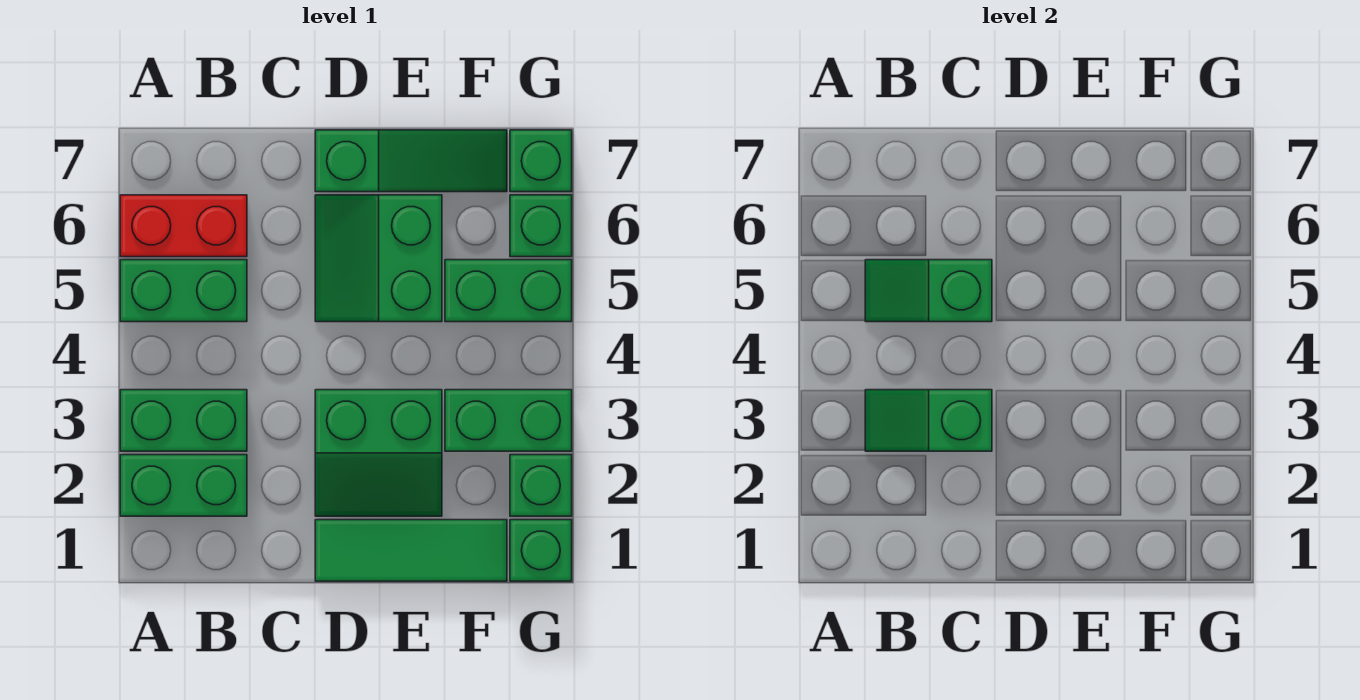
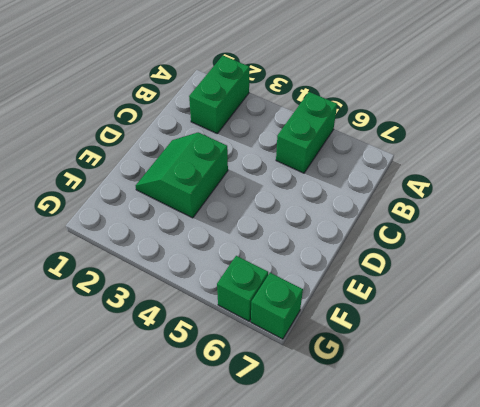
none -> green 1x2 brick [120,390,247,451]
none -> red 1x2 brick [120,195,247,257]
none -> green 1x3 tile [315,520,507,581]

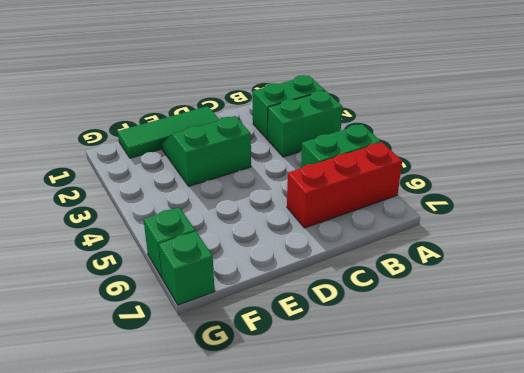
red 1x3 brick [287,142,402,228] -> red 1x2 brick [120,195,247,257]
none -> green 2x2 slope [315,195,442,322]
none -> green 1x3 slope [315,130,507,192]
none -> green 1x2 brick [445,390,572,451]

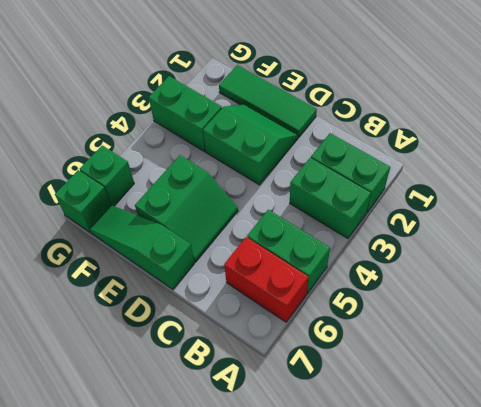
none -> green 1x2 brick [445,260,572,322]
none -> green 1x1 brick [510,520,572,581]
none -> green 1x1 brick [510,455,572,516]

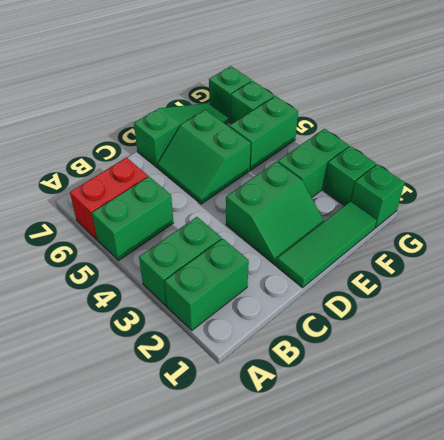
none -> green 1x2 slope [865,390,992,451]
none -> green 1x2 slope [865,260,992,322]

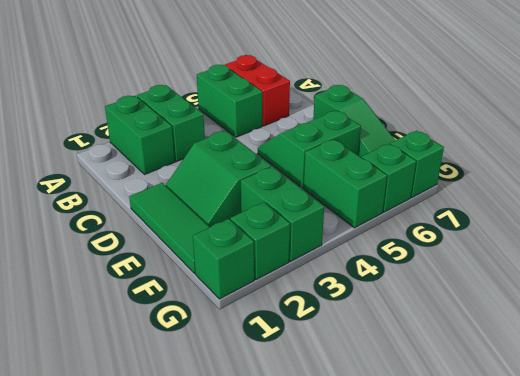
none -> green 1x2 slope [865,390,992,451]
none -> green 1x2 slope [865,260,992,322]

